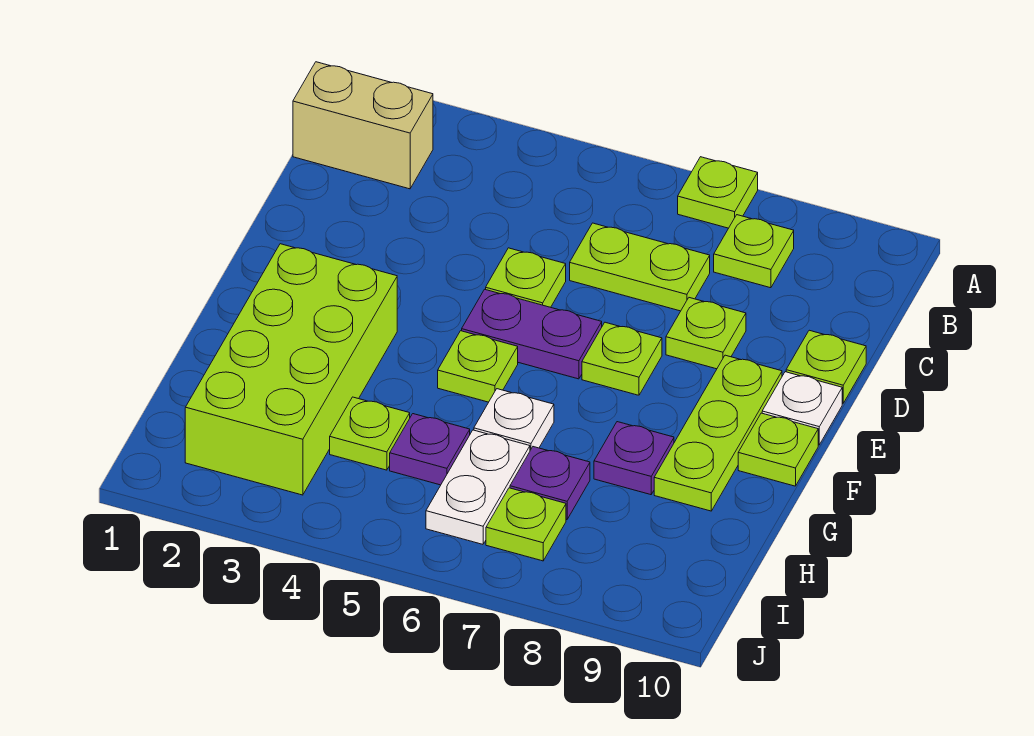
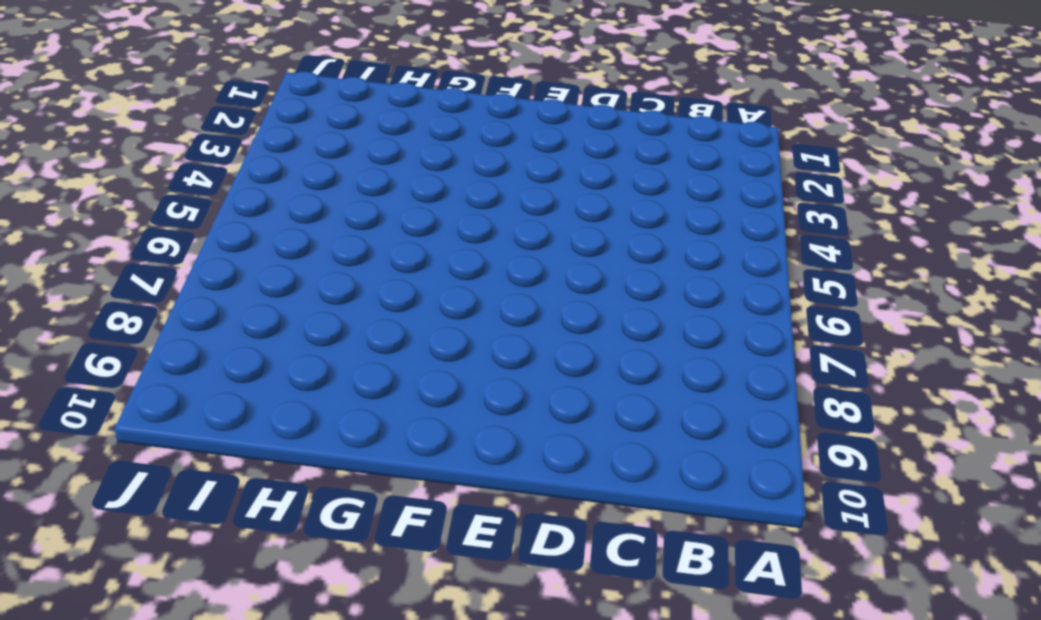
none -> lime 1x1 plate [678,157,758,228]
none -> tan 1x2 brick [293,62,433,189]
none -> lime 1x1 plate [714,215,794,288]

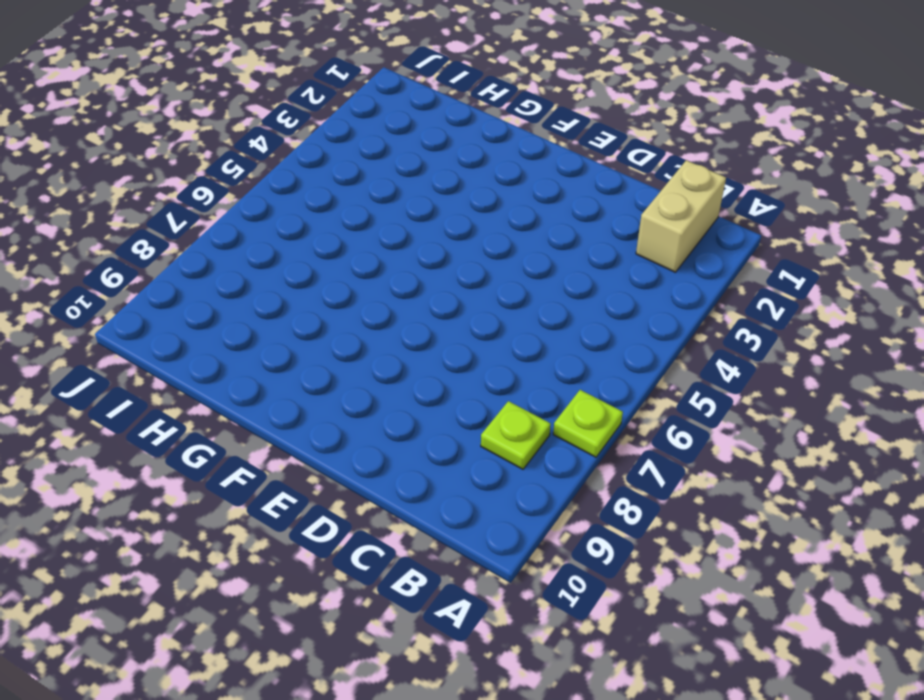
none -> lime 1x2 plate [570,223,710,311]
none -> lime 1x1 plate [486,248,566,307]
none -> lime 1x1 plate [666,298,746,369]

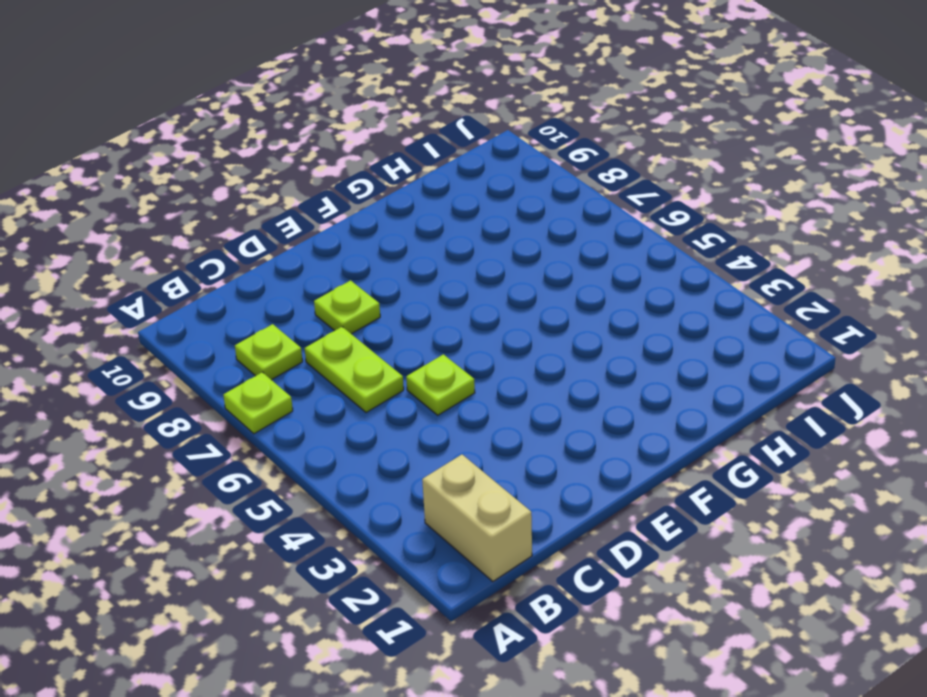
none -> lime 1x1 plate [786,330,866,403]
none -> purple 1x2 plate [462,289,602,379]
none -> lime 1x1 plate [582,322,662,395]

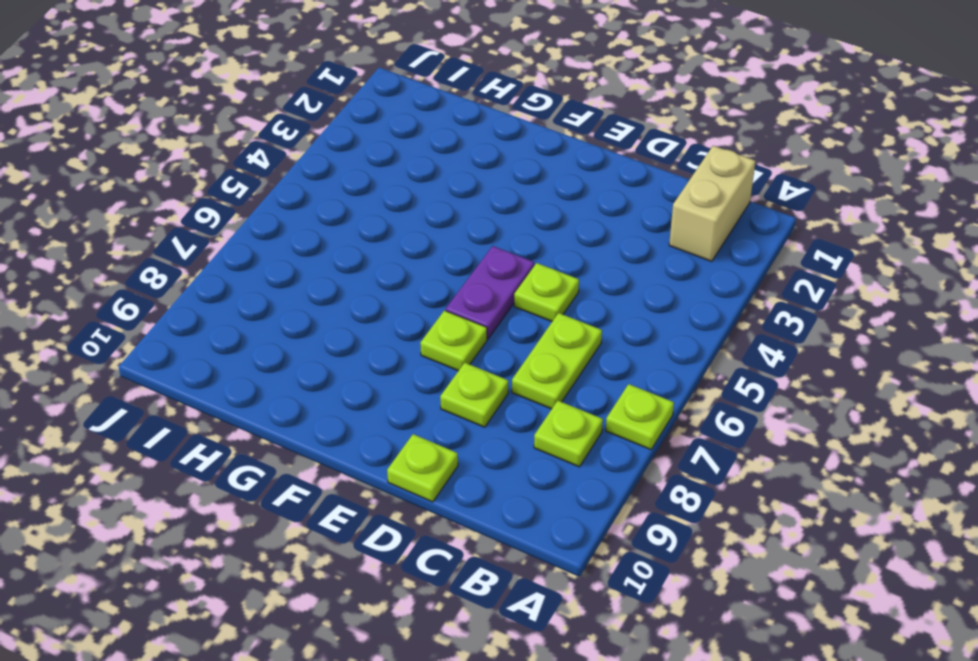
none -> lime 1x3 plate [654,355,782,511]
none -> white 1x1 plate [762,372,842,445]
none -> lime 2x4 brick [185,244,397,495]

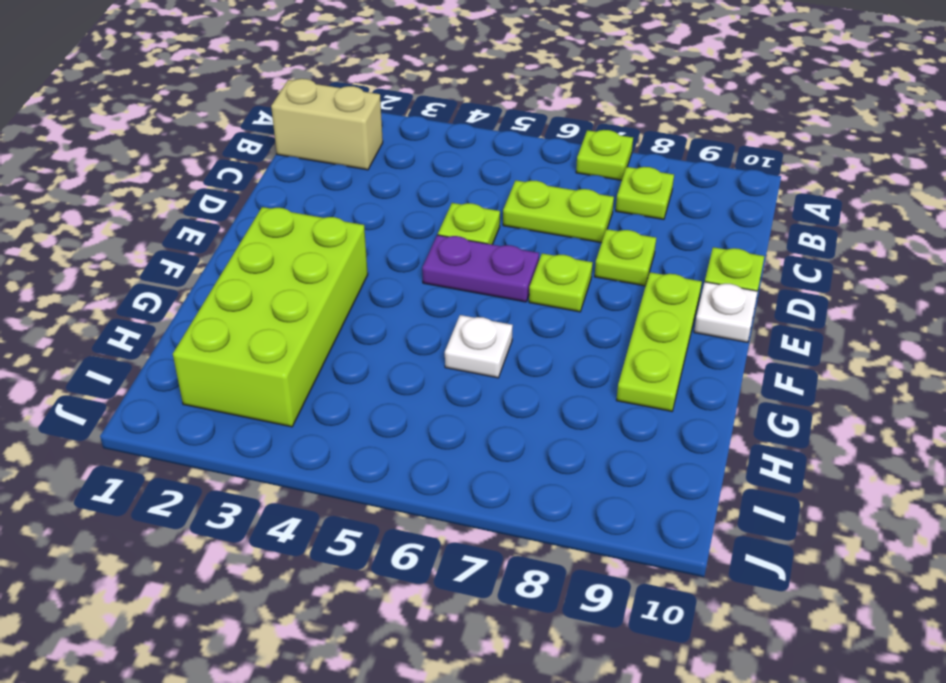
none -> lime 1x1 plate [438,331,518,402]
none -> lime 1x1 plate [738,413,818,486]
none -> purple 1x1 plate [594,422,674,495]

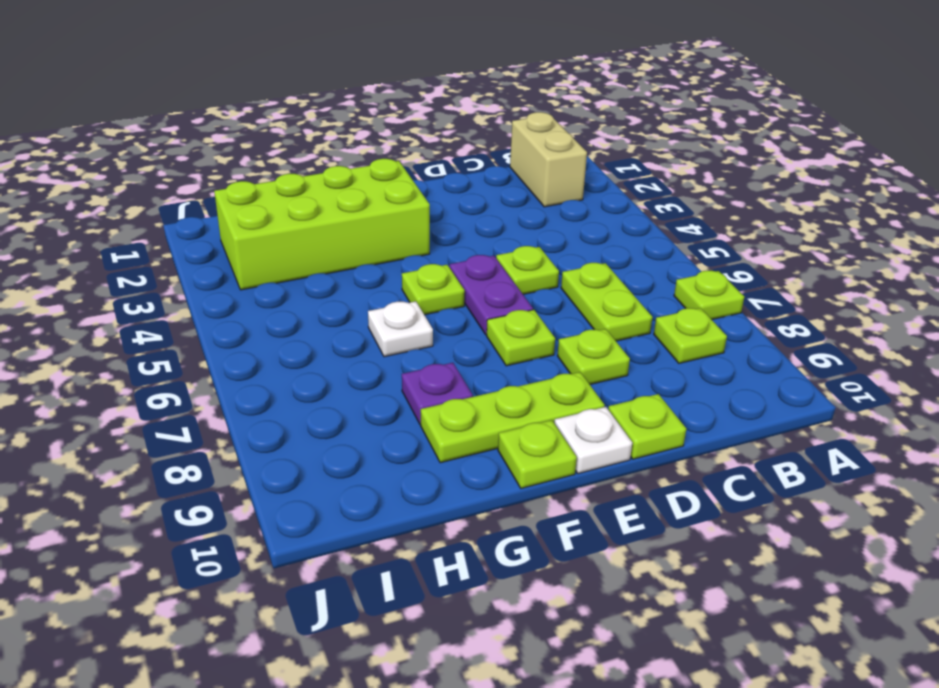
none -> lime 1x1 plate [330,397,410,470]
none -> purple 1x1 plate [390,414,470,485]
none -> white 1x2 plate [426,430,530,544]

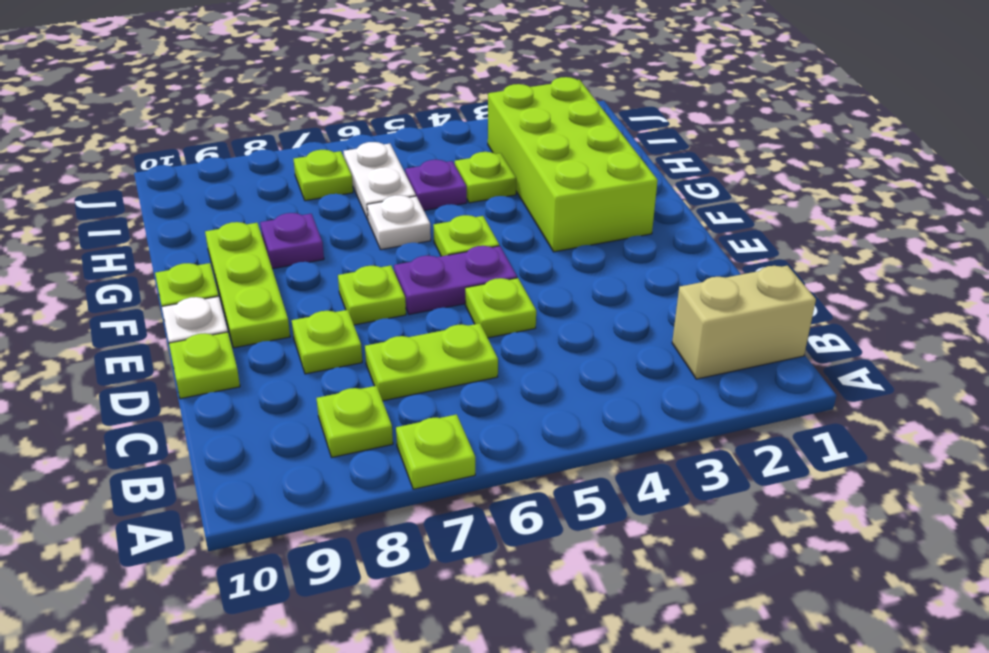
none -> purple 1x1 plate [510,447,590,519]

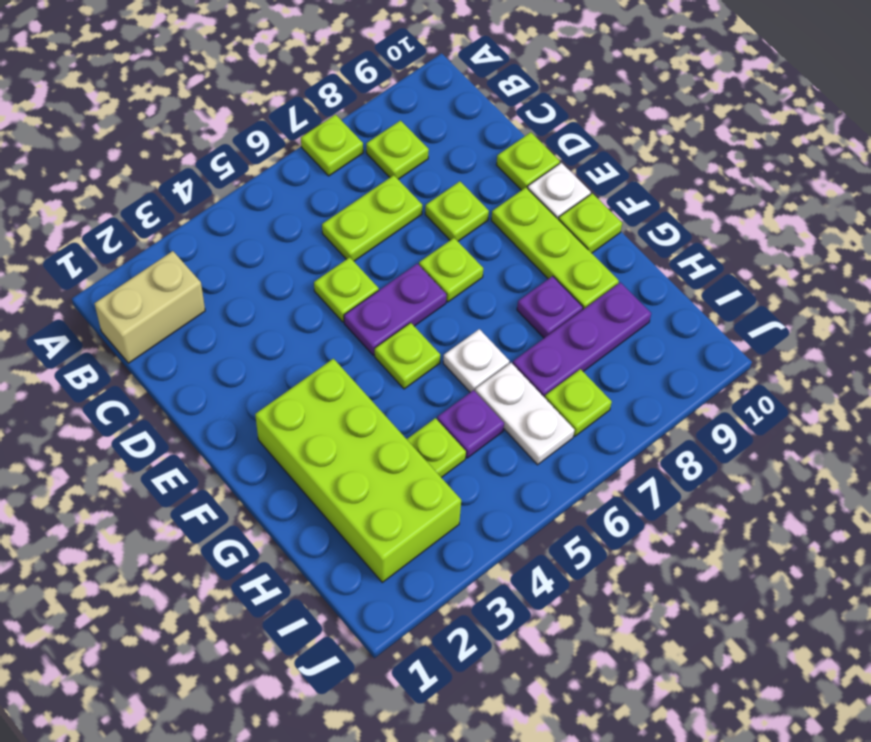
purple 1x3 plate [513,282,651,398] -> purple 1x1 plate [510,447,590,519]

